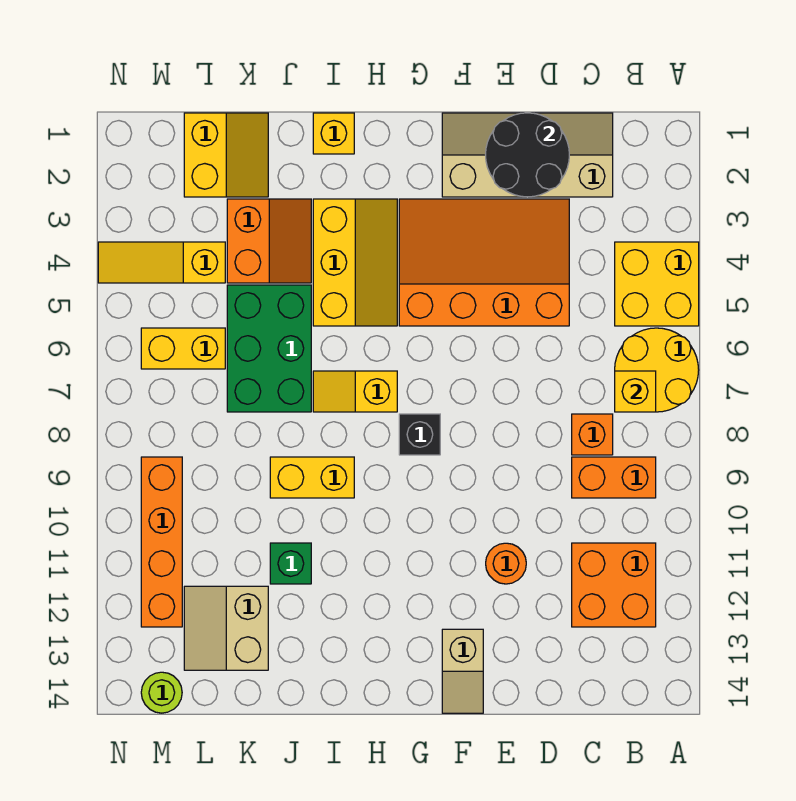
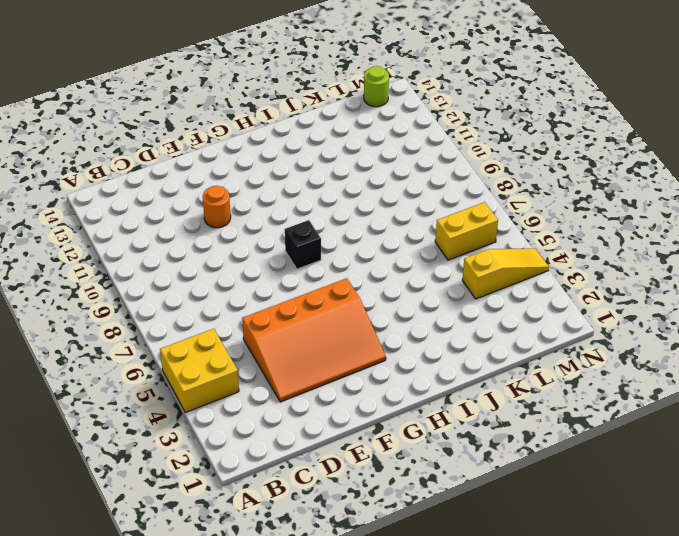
none -> yellow 2x2 round brick [615,328,699,412]
none -> orange 1x2 brick [572,457,656,498]
none -> orange 2x2 brick [572,543,656,627]

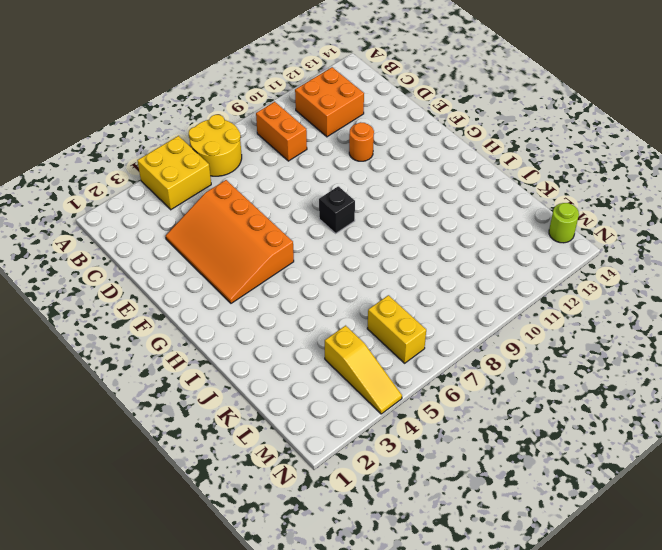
none -> tan 2x4 slope [442,113,613,197]
none -> orange 1x1 brick [572,414,613,455]
none -> tan 1x2 slope [442,629,483,713]

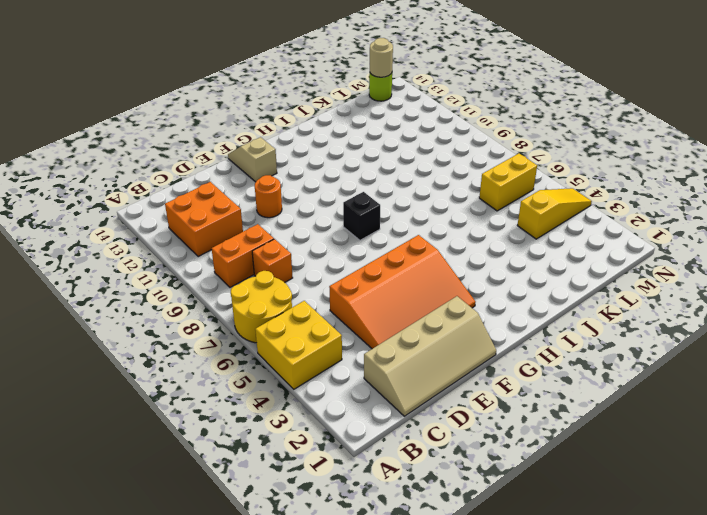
tan 1x1 round brick [370,38,393,77] -> none
none -> yellow 2x3 slope [313,199,397,326]
none -> yellow 1x2 slope [313,371,397,412]
none -> yellow 1x1 brick [313,113,354,154]

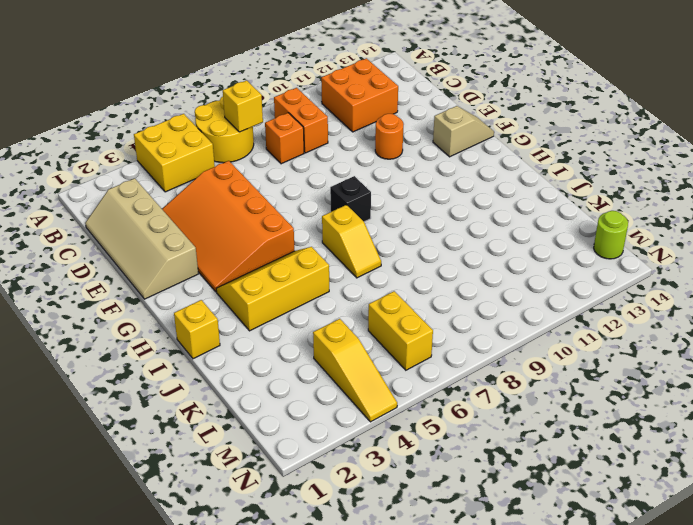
none -> yellow 1x2 brick [270,457,354,498]
none -> orange 2x2 slope [227,199,311,283]
none -> green 2x3 brick [227,285,311,412]

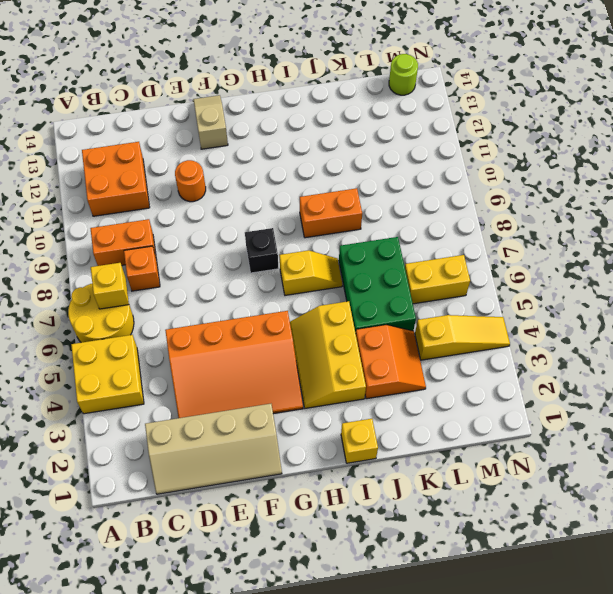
orange 1x2 brick [300,188,362,238] -> yellow 1x2 brick [270,457,354,498]
orange 2x2 slope [356,325,426,399] -> orange 2x2 slope turned to [227,199,311,283]
none -> green 1x1 brick [270,543,311,584]
none -> yellow 2x2 slope [184,113,268,197]
none -> tan 2x2 slope [184,586,268,670]

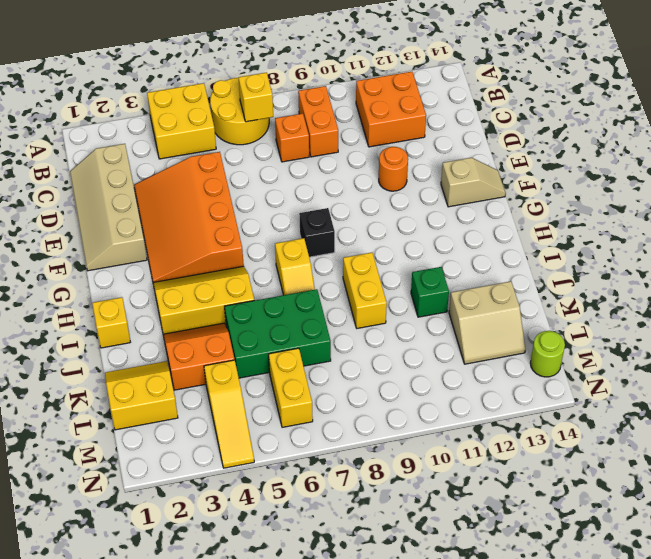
none -> orange 1x4 brick [141,457,182,627]
none -> black 2x2 round brick [486,113,569,197]

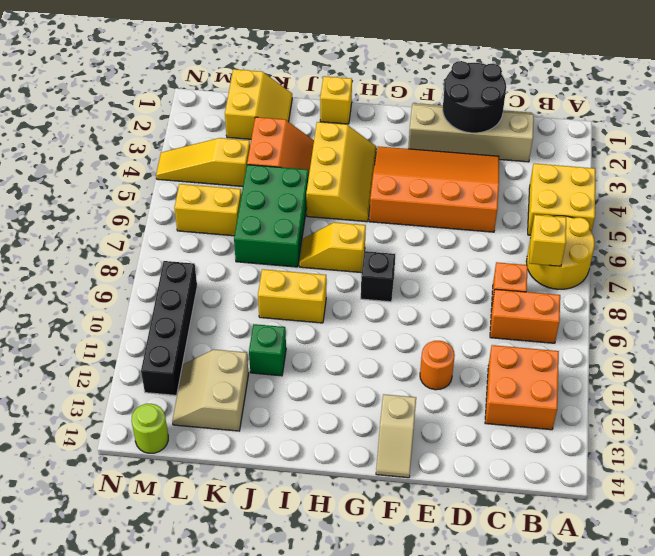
black 1x4 brick [141,261,197,395] -> orange 1x4 brick [141,457,182,627]

